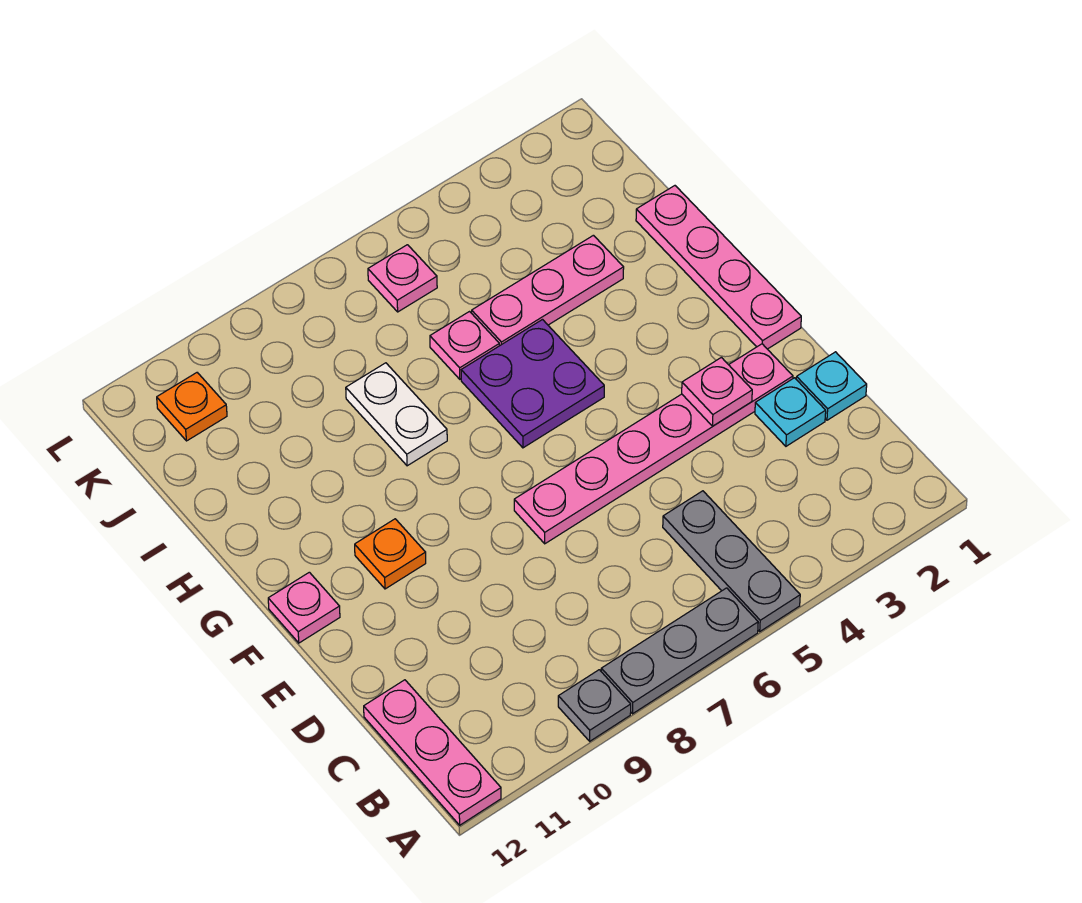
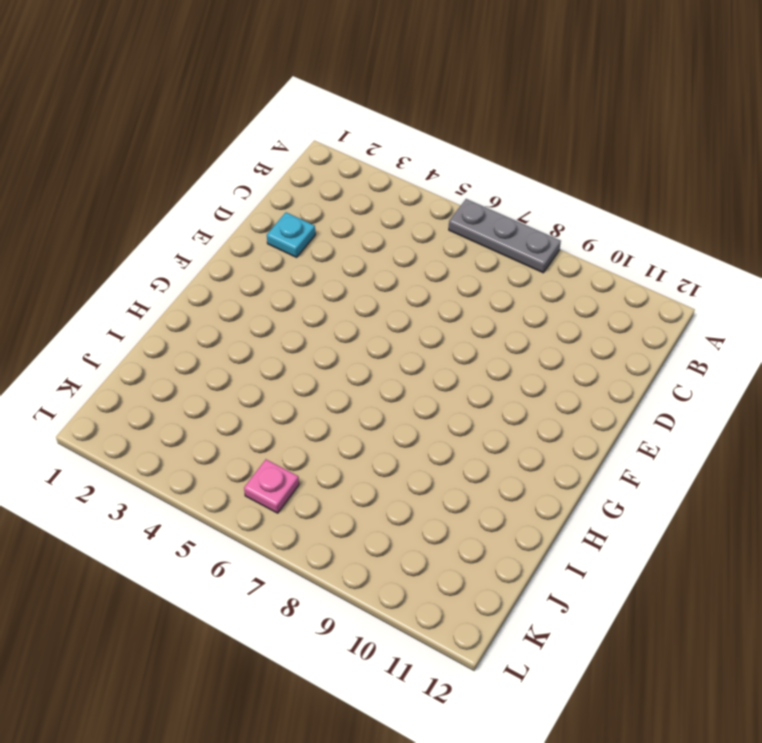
none -> grey 1x3 plate [663,491,800,631]
none -> grey 1x1 plate [558,670,631,741]
none -> pink 1x3 plate [364,680,501,825]

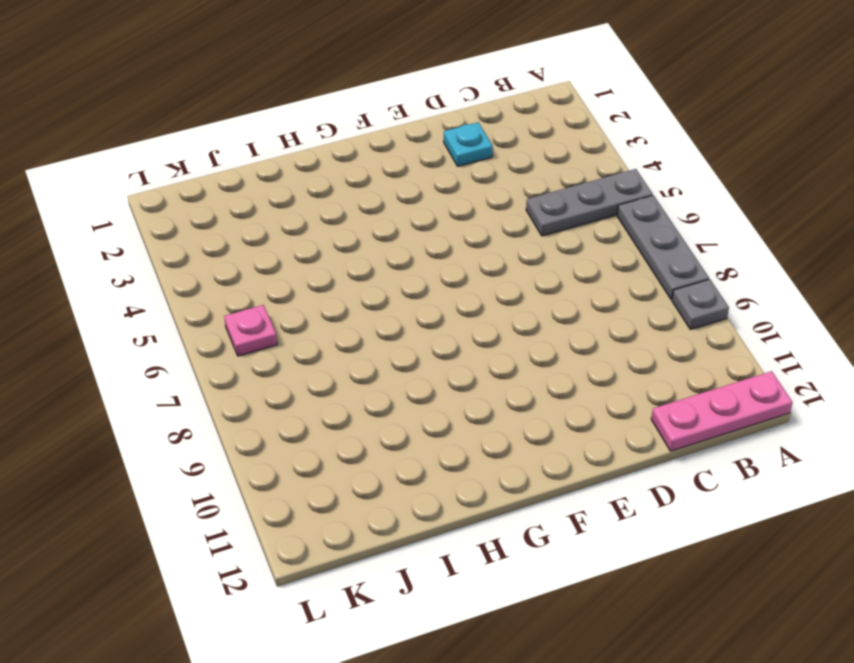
none -> cyan 1x1 plate [796,352,867,420]
none -> pink 1x6 plate [514,344,793,544]
none -> pink 1x4 plate [636,186,801,349]

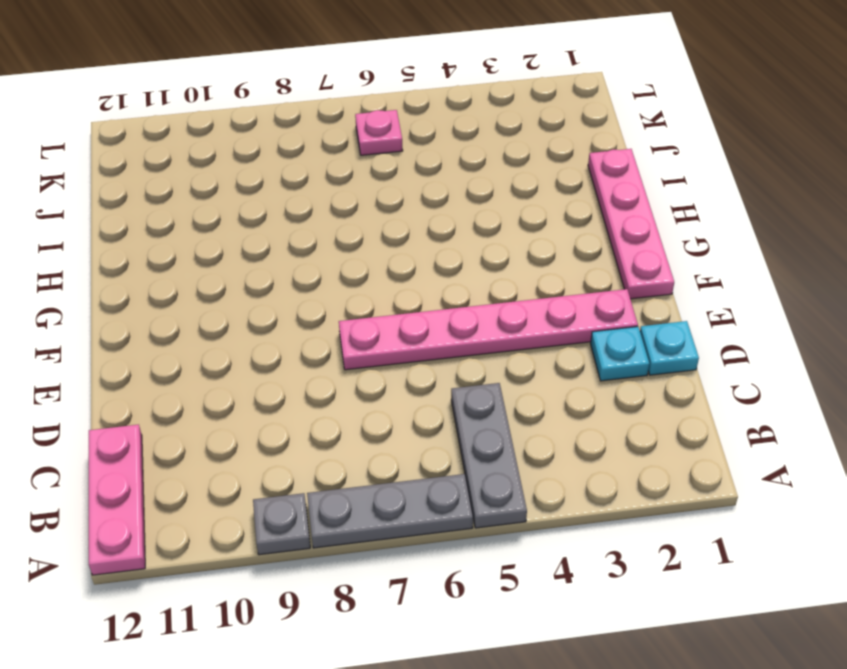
none -> orange 1x1 plate [355,519,426,589]
none -> pink 1x1 plate [268,572,340,643]
none -> purple 2x2 plate [461,320,604,448]

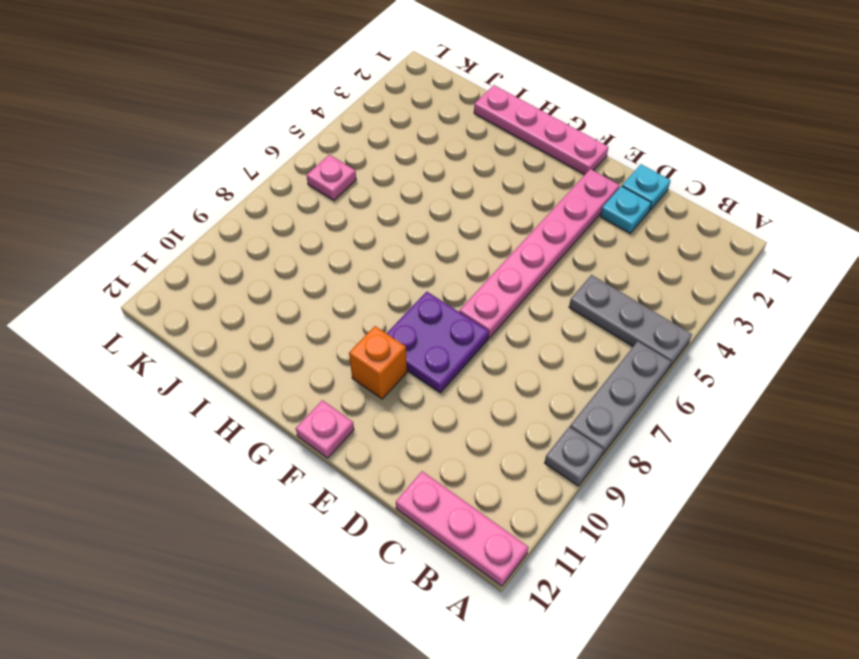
purple 2x2 plate [387,292,489,393] -> purple 2x2 plate moved to [461,320,604,448]
orange 1x1 brick [349,326,407,399] -> orange 1x1 plate [355,519,426,589]
none -> white 1x2 plate [346,363,447,466]
none -> pink 1x3 plate [472,235,624,346]
none -> pink 1x1 plate [430,312,499,379]

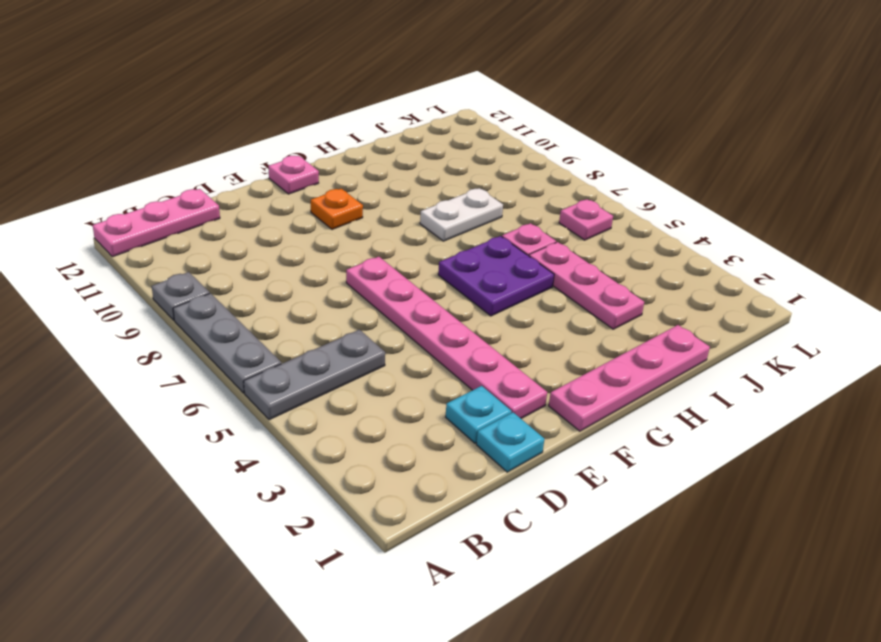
none -> orange 1x1 plate [157,373,227,441]
none -> pink 1x1 plate [682,357,752,426]

